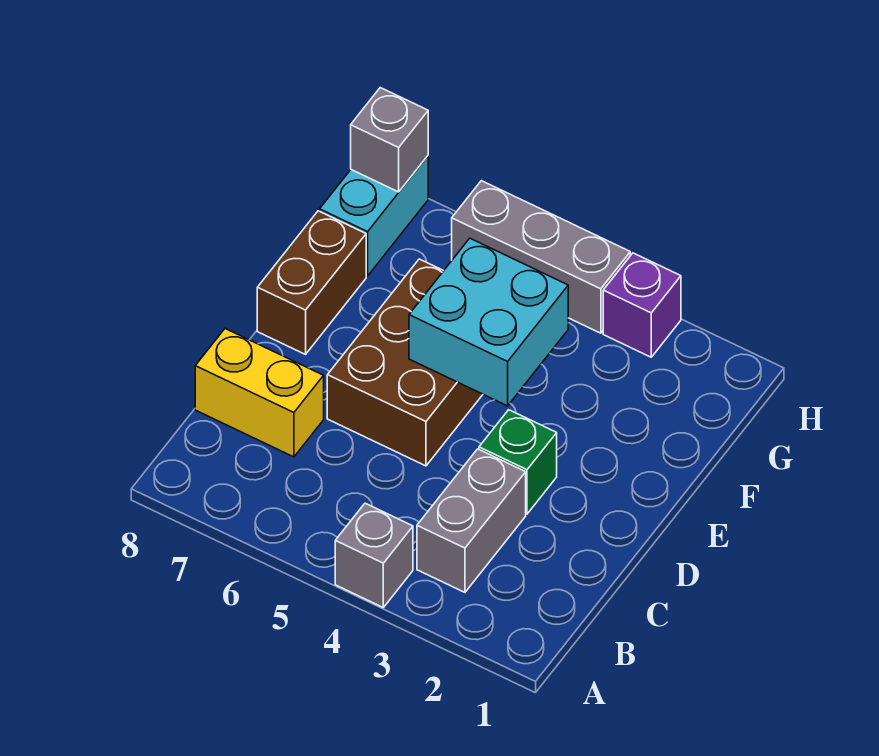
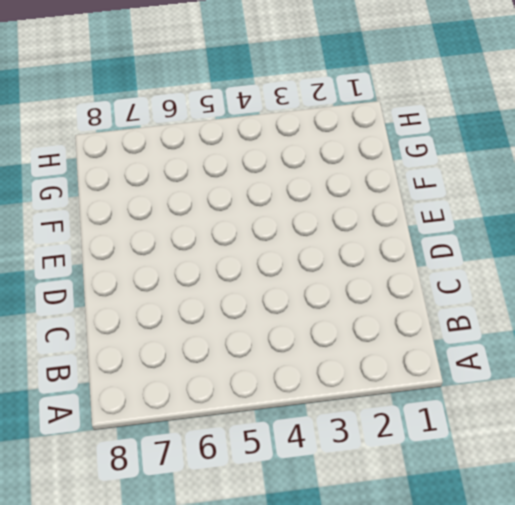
none -> grey 1x1 brick [335,503,413,607]
none -> grey 1x2 brick [417,449,526,592]

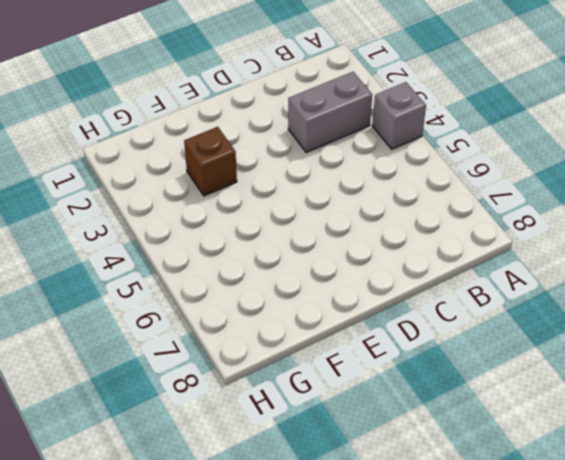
brown 1x1 brick [184,127,237,196] -> none
none -> yellow 1x2 brick [195,329,324,457]
none -> green 1x1 brick [479,410,557,514]

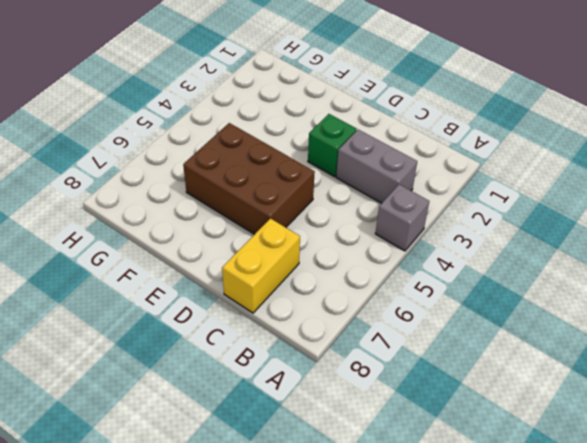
none -> brown 1x2 brick [257,211,366,354]
none -> cyan 1x2 brick [320,156,428,276]

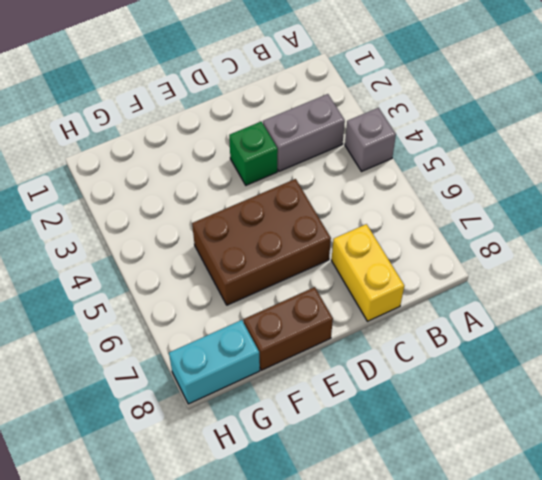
none -> purple 1x1 brick [603,253,681,357]
none -> grey 1x3 brick [452,181,630,333]

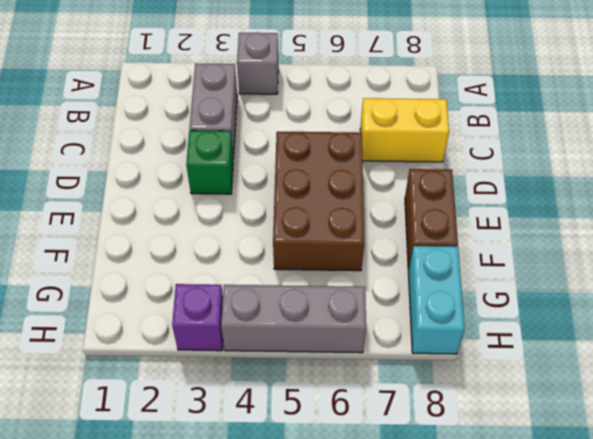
none -> cyan 2x2 brick [409,238,568,406]
none -> grey 1x1 brick [351,88,428,192]

